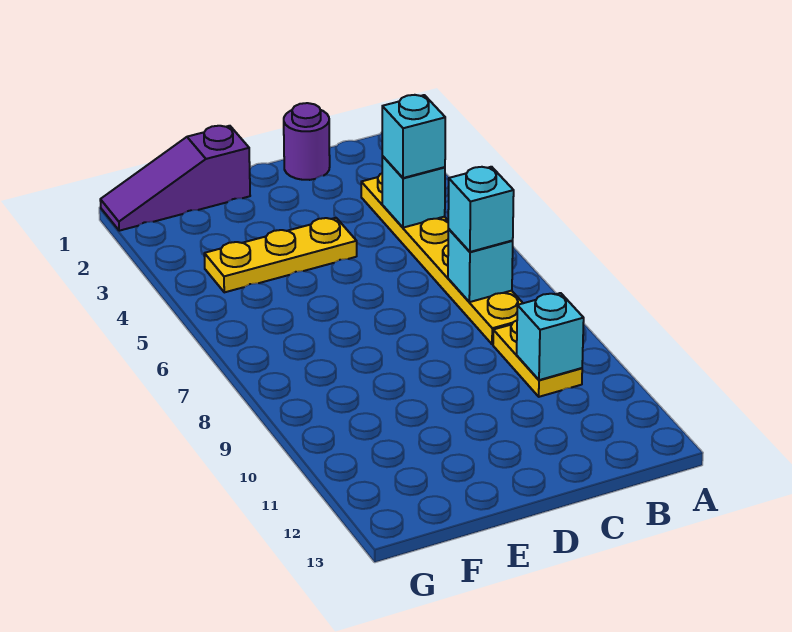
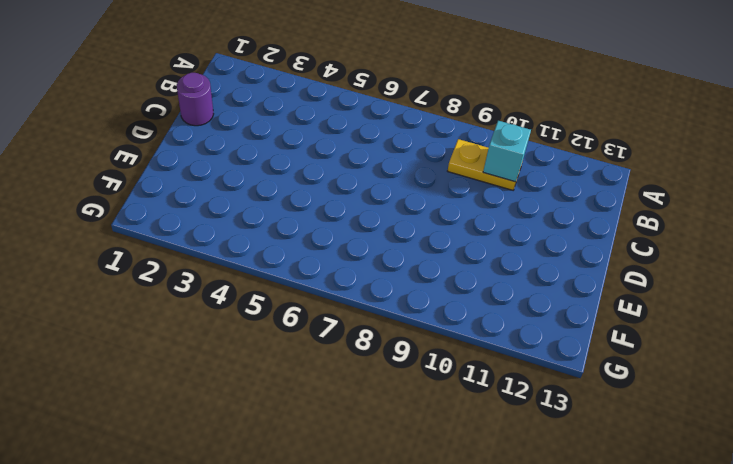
none -> yellow 1x6 plate [361,174,523,344]
none -> yellow 1x3 plate [204,218,357,292]

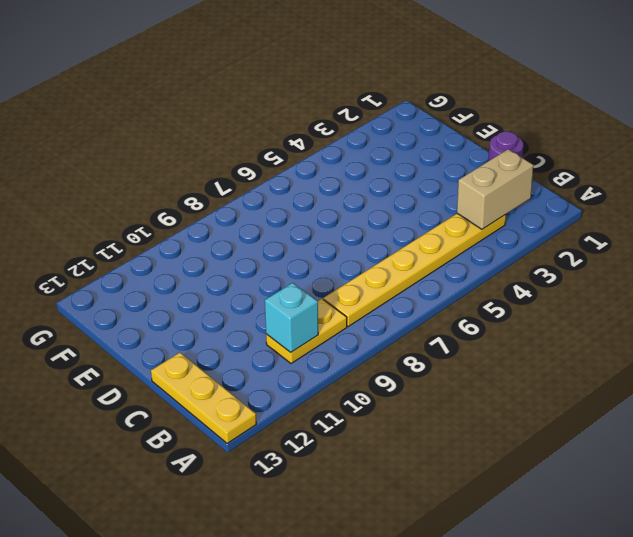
yellow 1x3 plate [151,353,256,444] -> yellow 1x3 plate moved to [204,218,357,292]
tan 1x2 brick [457,149,533,229] -> none
none -> purple 1x3 slope [100,126,250,231]
none -> cyan 1x1 brick [382,156,445,228]

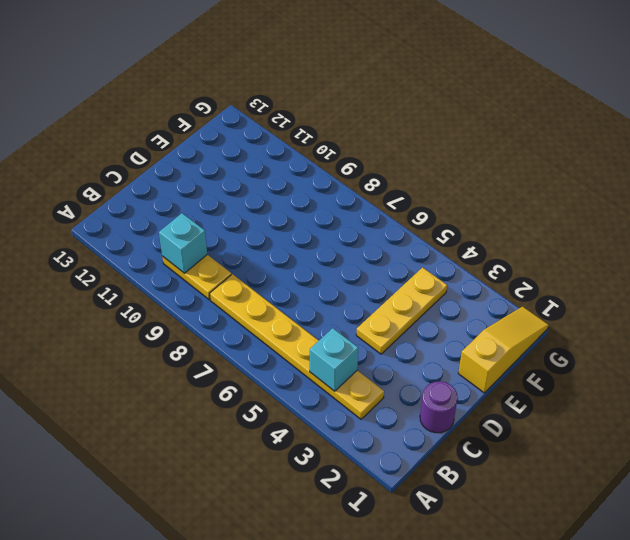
yellow 1x3 slope [458,307,548,393] -> purple 1x3 slope [100,126,250,231]
none -> cyan 1x1 brick [448,229,513,302]
none -> cyan 1x1 brick [382,95,445,178]

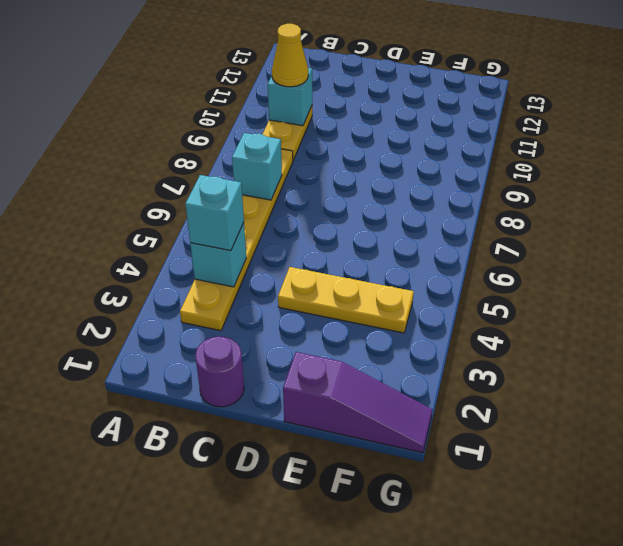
yellow 1x1 cone [272,24,308,87] -> none
none -> cyan 1x1 brick [448,167,514,252]

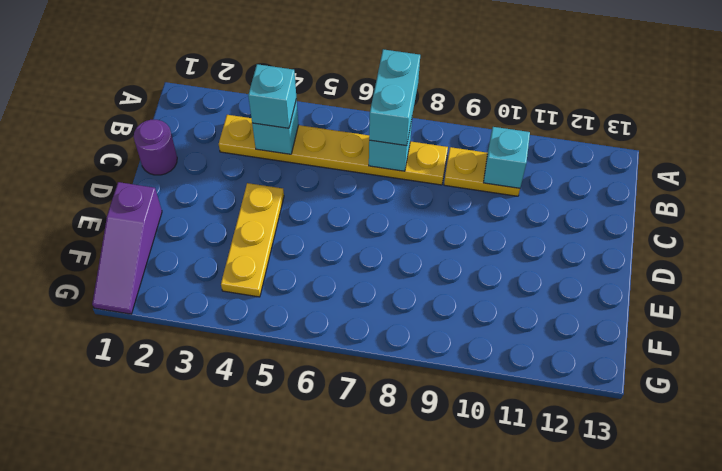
cyan 1x2 brick [369,49,420,146] -> cyan 1x1 brick [448,167,514,252]

